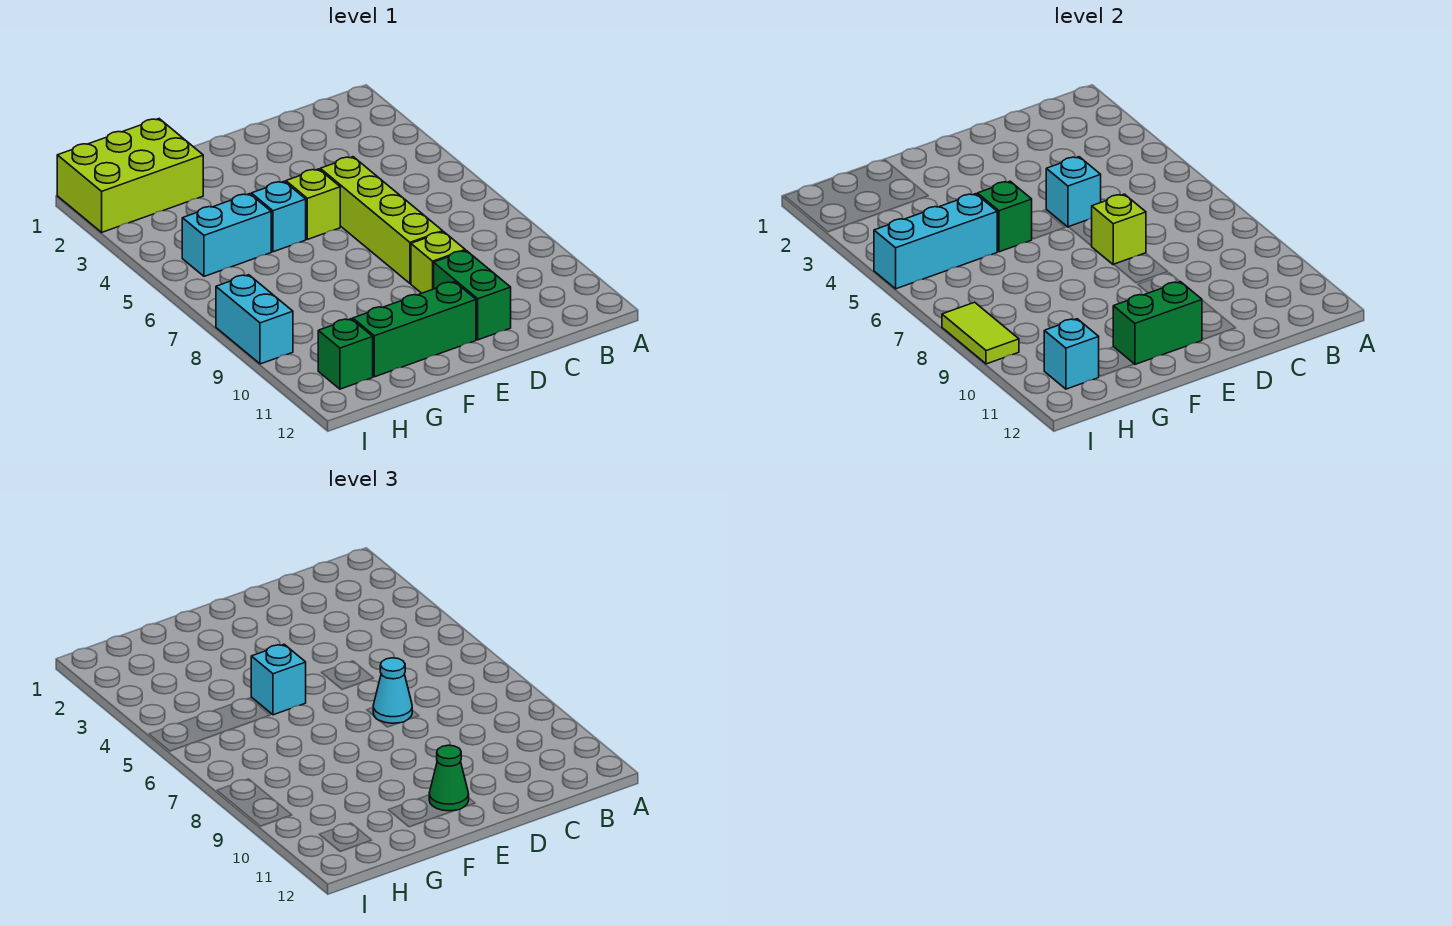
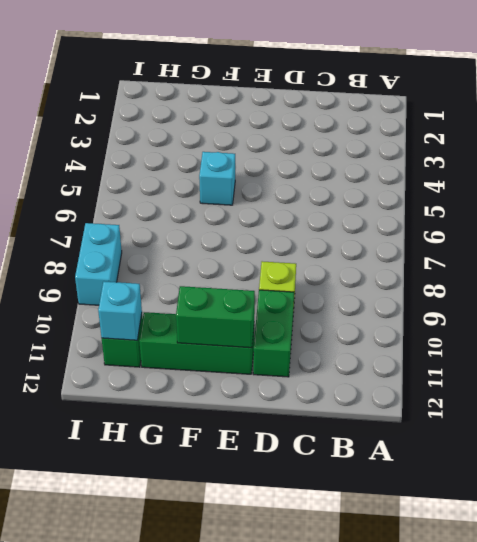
none -> lime 1x4 brick [320,157,443,283]
none -> lime 1x1 brick [286,169,340,239]
none -> lime 2x3 brick [57,119,203,232]

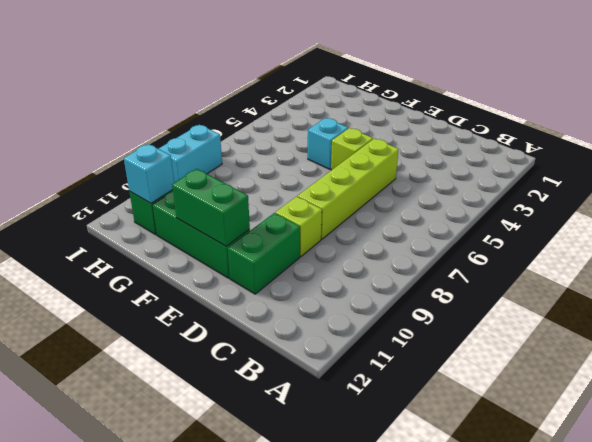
none -> lime 2x3 brick [57,119,203,232]
none -> cyan 1x2 brick [182,194,271,276]
none -> cyan 1x1 brick [1046,157,1101,227]

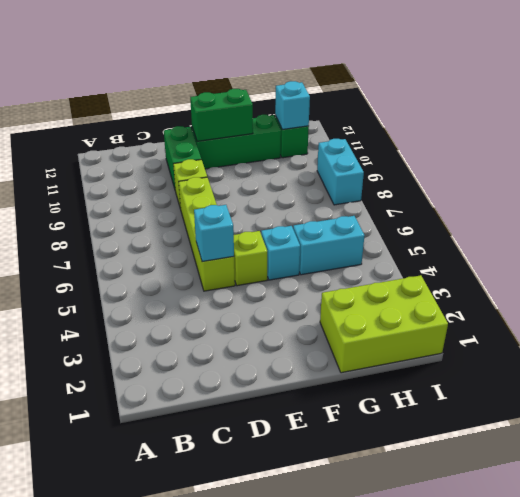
none -> lime 1x1 brick [1092,194,1146,265]
none -> green 1x1 brick [977,181,1032,252]
none -> cyan 1x3 brick [874,194,997,289]

